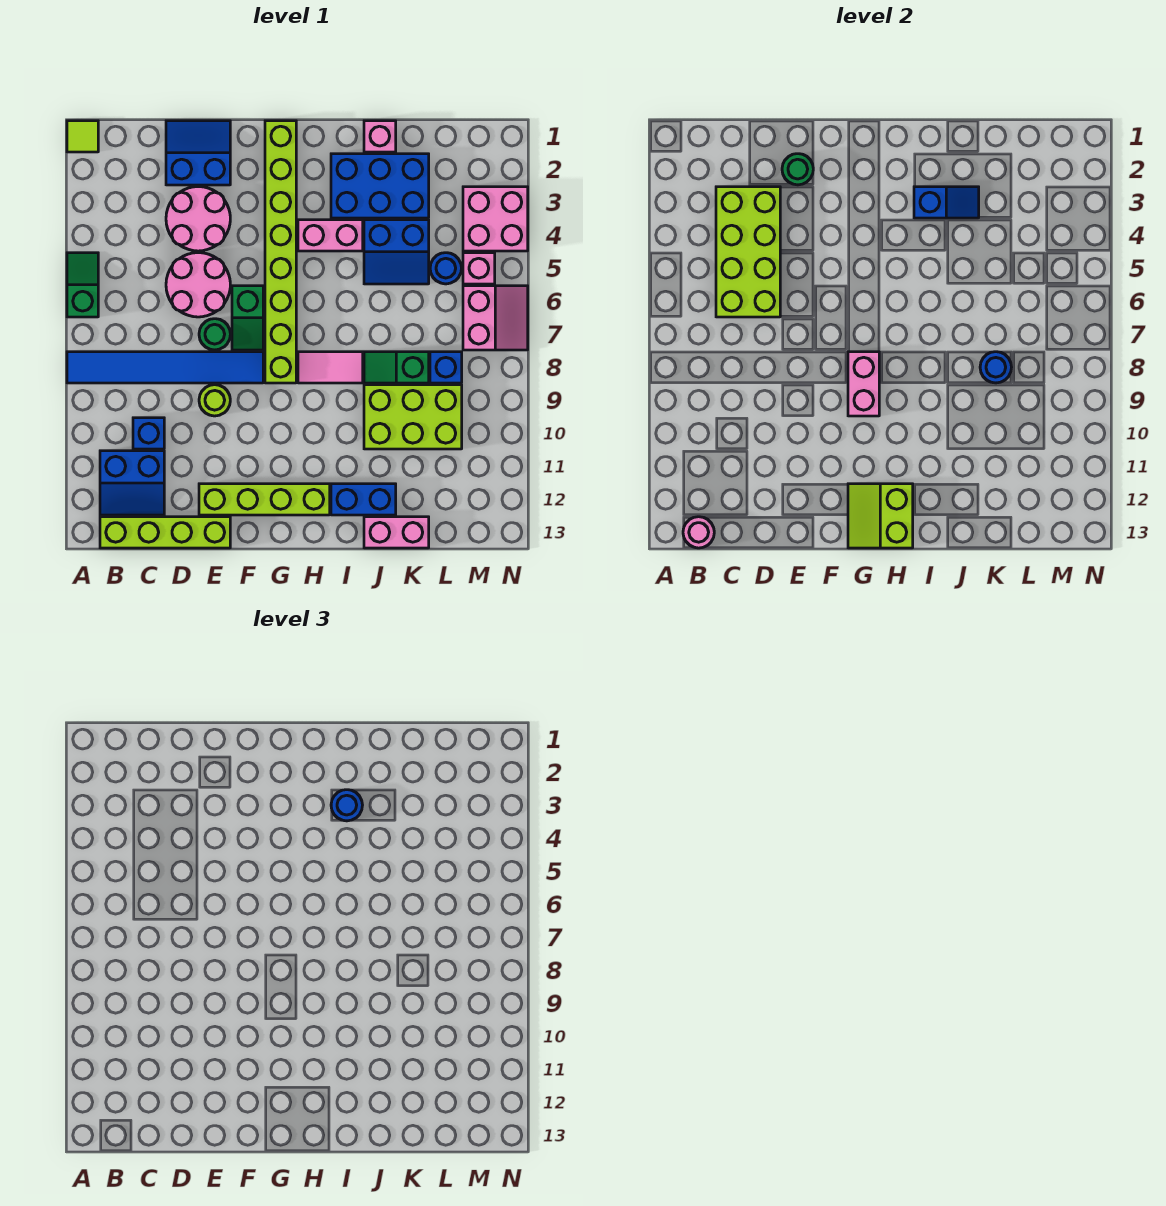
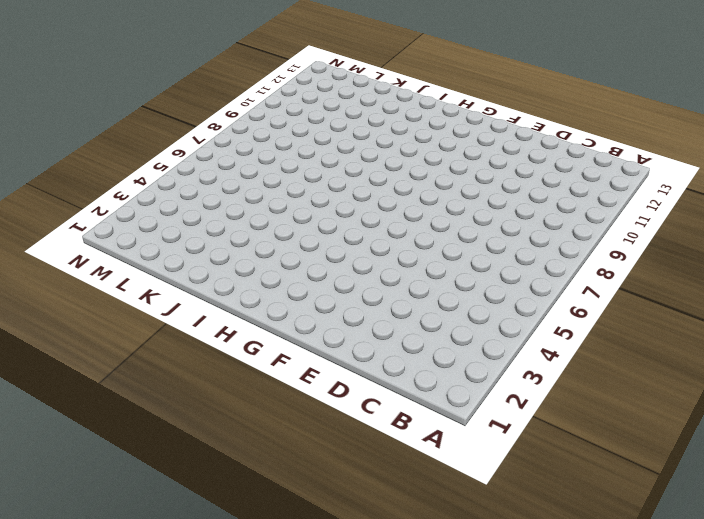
none -> lime 1x1 tile [67,121,98,152]
none -> green 1x2 slope [67,253,98,317]
none -> blue 1x6 tile [67,352,263,383]
none -> blue 2x2 slope [100,451,164,515]

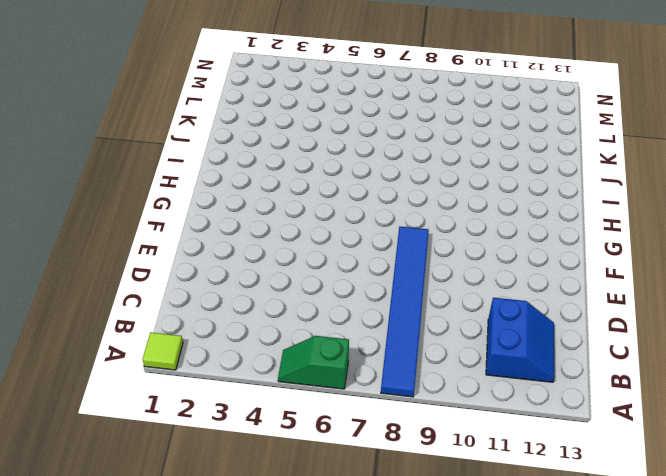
none -> lime 1x4 brick [100,517,230,548]
none -> blue 1x1 brick [133,418,164,449]
none -> blue 2x2 slope [166,121,230,185]
none -> pink 2x2 round brick [166,187,230,251]

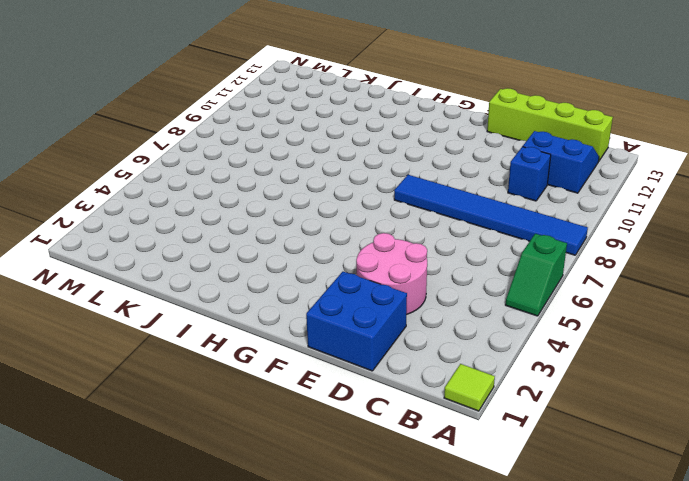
blue 2x2 brick [306,272,407,371] -> blue 2x2 slope [166,121,230,185]
none -> pink 2x2 round brick [166,253,230,317]
none -> green 1x1 round brick [199,319,230,350]
none -> lime 1x1 round brick [199,385,230,416]
none -> lime 1x4 brick [199,484,330,515]

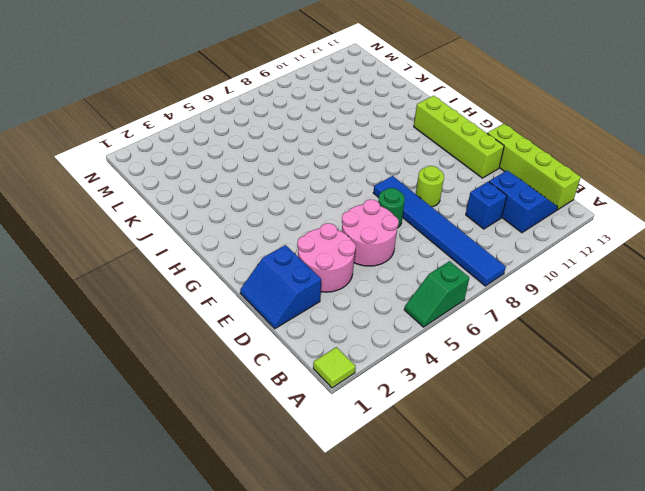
none -> green 1x2 slope [232,286,263,350]
none -> lime 1x8 brick [265,121,296,383]
none -> pink 1x2 brick [298,220,363,251]
none -> pink 1x2 tile [298,352,363,383]

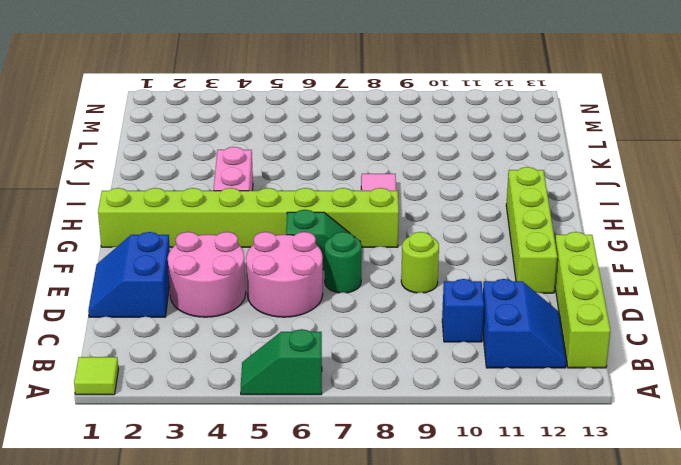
none -> blue 1x6 tile [67,352,263,383]
none -> blue 2x3 brick [331,154,429,218]
none -> blue 1x2 brick [331,484,396,515]
none -> pink 1x1 brick [364,121,396,152]

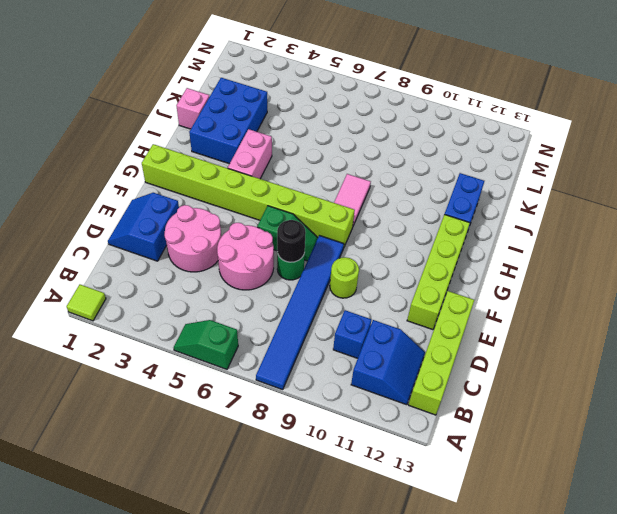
black 1x1 round brick [277,220,306,262] -> none
none -> blue 2x2 slope [364,220,429,284]
none -> green 1x2 slope [364,352,429,383]
none -> lime 2x3 brick [364,385,462,449]
none -> pink 1x2 brick [364,517,429,548]

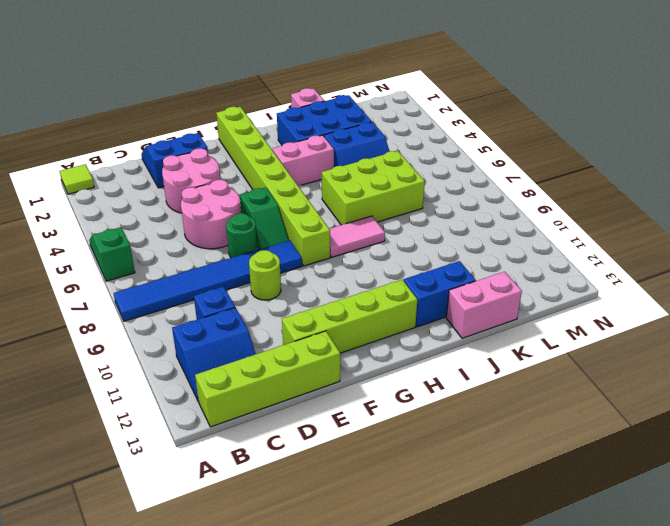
lime 2x3 brick [322,151,425,225] -> lime 2x3 brick moved to [364,385,462,449]
none -> green 1x2 slope [364,352,429,383]
none -> blue 1x1 round brick [430,253,462,284]
none -> blue 1x1 brick [430,352,462,383]
none -> pink 2x2 brick [463,187,528,251]

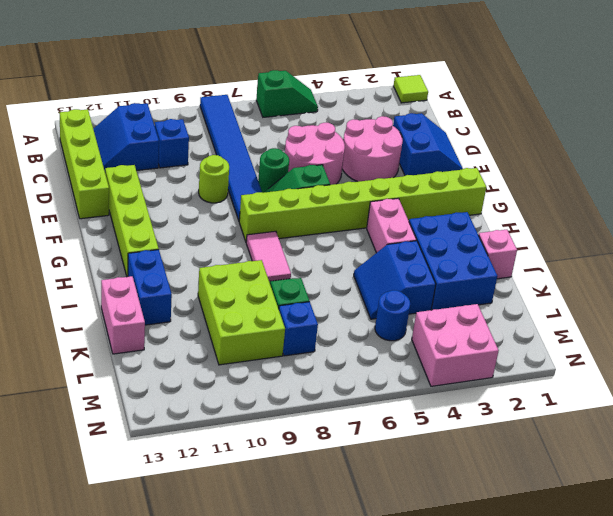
none -> pink 1x1 brick [463,253,495,284]
none -> pink 2x2 slope [463,286,528,350]
none -> pink 1x1 round brick [683,517,714,548]
none -> lime 2x4 brick [716,187,780,317]

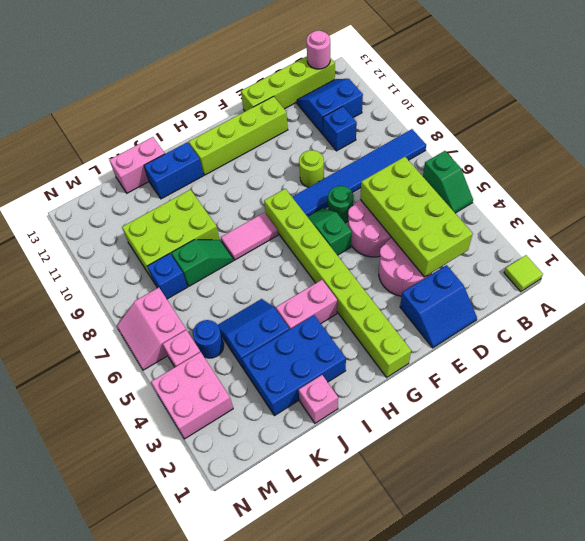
none -> green 1x1 round brick [782,154,813,185]
none -> pink 1x2 brick [848,352,879,416]
none -> lime 2x2 slope [848,484,913,548]
none -> blue 1x2 slope [914,187,979,218]

